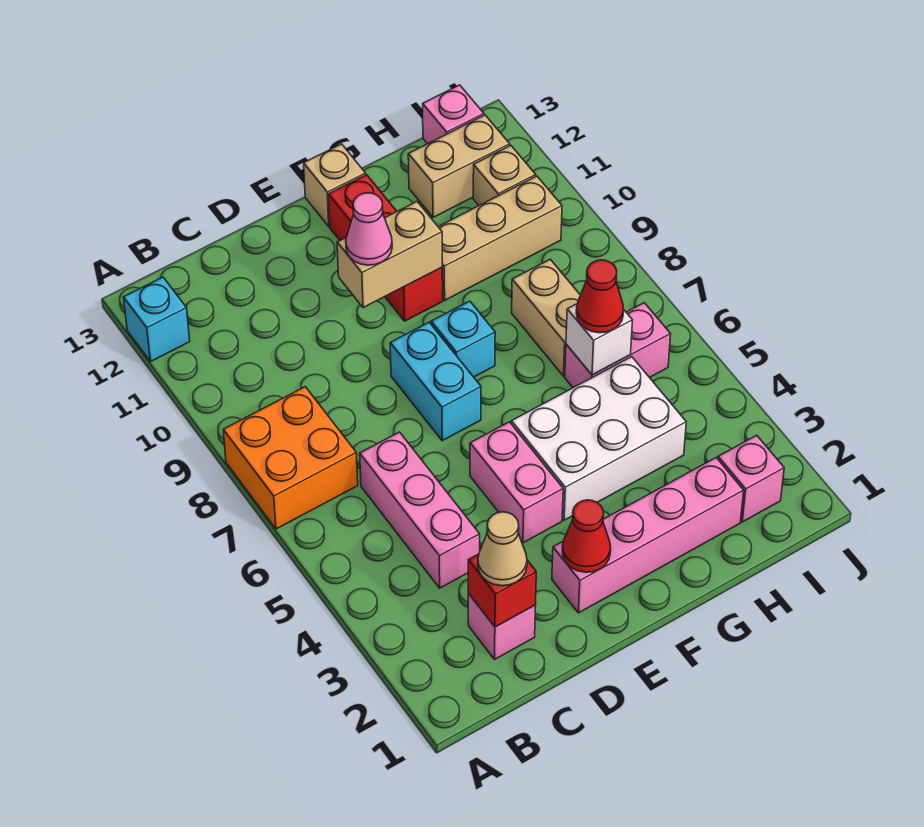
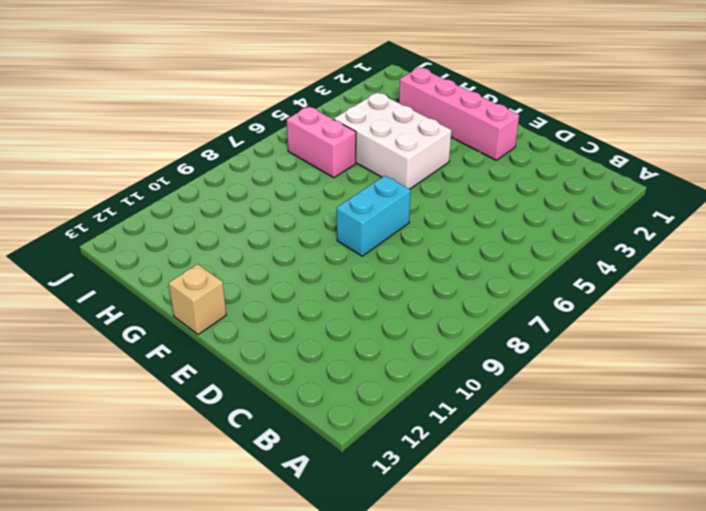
none -> orange 2x2 brick [223,387,358,529]
none -> cyan 1x1 brick [124,277,190,362]
none -> pink 1x1 brick [468,593,536,659]

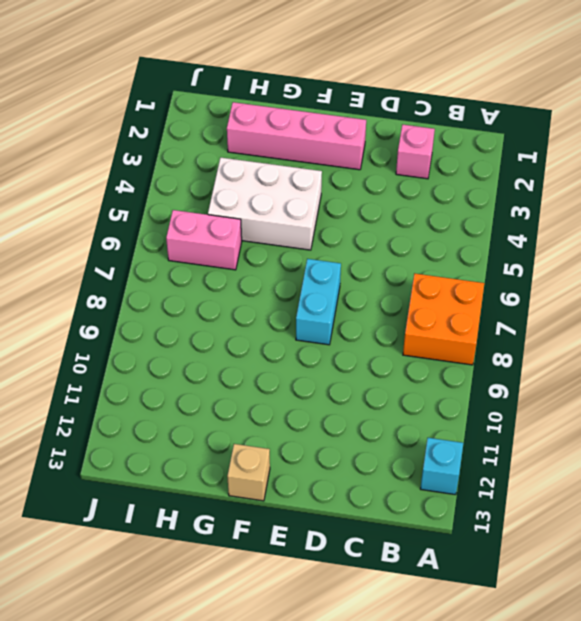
none -> pink 1x3 brick [360,432,480,588]
none -> pink 1x2 brick [470,422,563,543]
none -> cyan 1x1 brick [431,301,495,377]

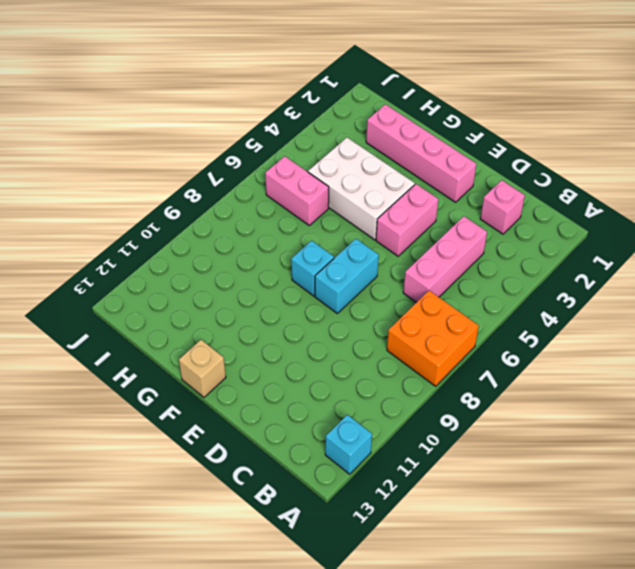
none -> red 1x3 brick [329,175,443,321]
none -> tan 1x3 brick [438,176,562,300]
none -> tan 1x2 brick [512,259,580,376]

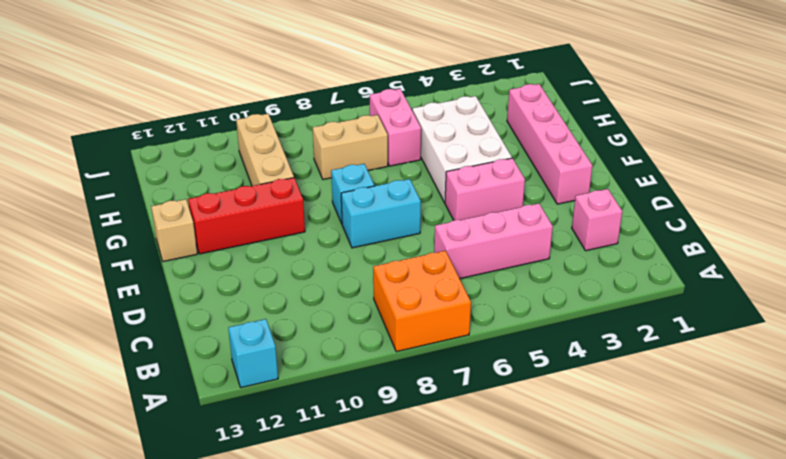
none -> tan 1x2 brick [408,115,510,217]
none -> pink 1x1 brick [718,435,784,522]
none -> tan 1x1 brick [473,146,536,205]

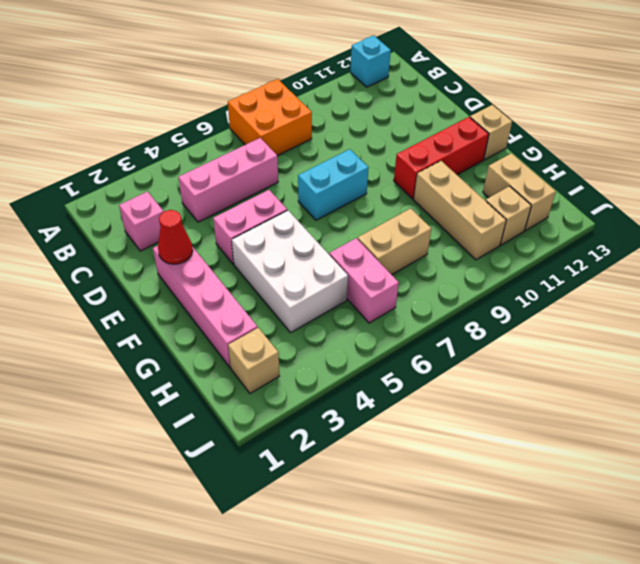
tan 1x1 brick [228,328,279,393] -> pink 1x1 brick [718,435,784,522]
none -> cyan 1x1 brick [431,301,495,377]
none -> pink 1x1 brick [423,85,484,144]
none -> red 1x1 brick [468,554,536,627]

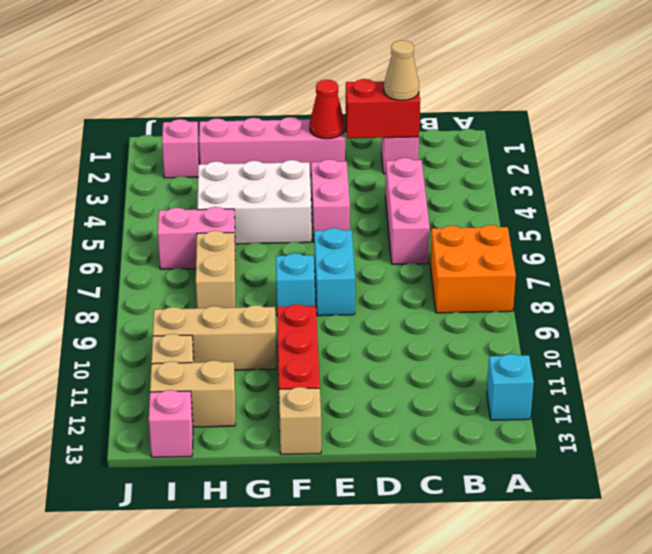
red 1x2 brick [346,79,420,138] -> red 1x1 brick [468,554,536,627]
none -> tan 1x2 brick [337,202,442,308]
none -> white 1x1 brick [566,304,632,375]
none -> pink 1x1 cone [346,193,392,265]

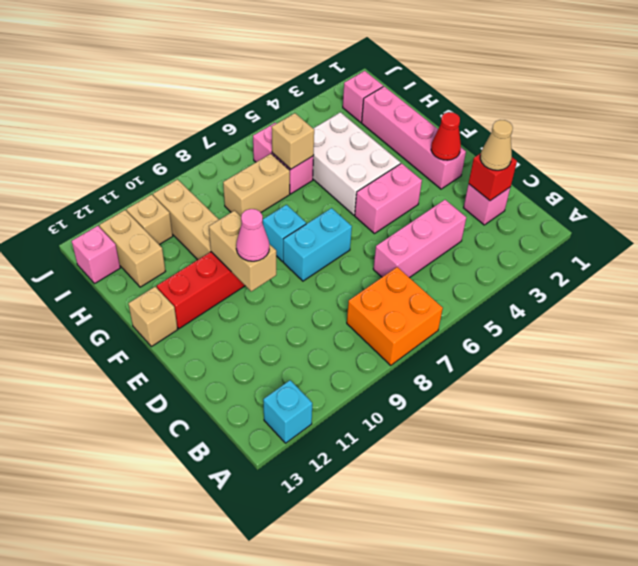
tan 1x1 brick [272,113,314,169] -> white 1x1 brick [566,304,632,375]
none -> red 1x1 cone [576,260,624,333]

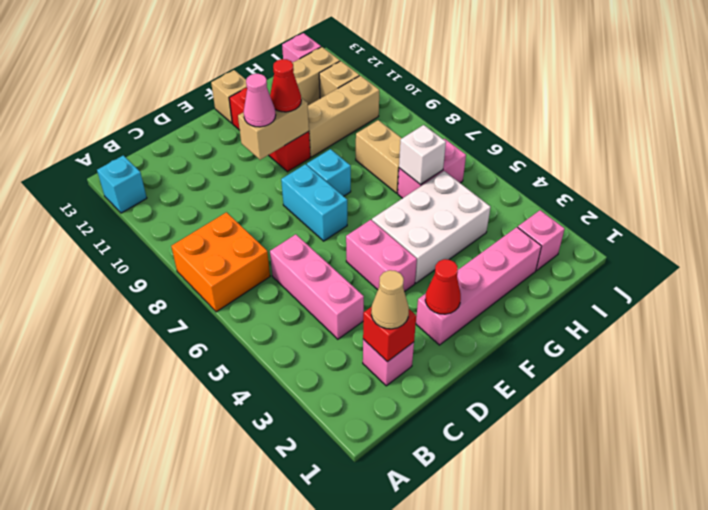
red 1x1 cone [270,59,301,112] -> red 1x1 cone moved to [576,260,624,333]

